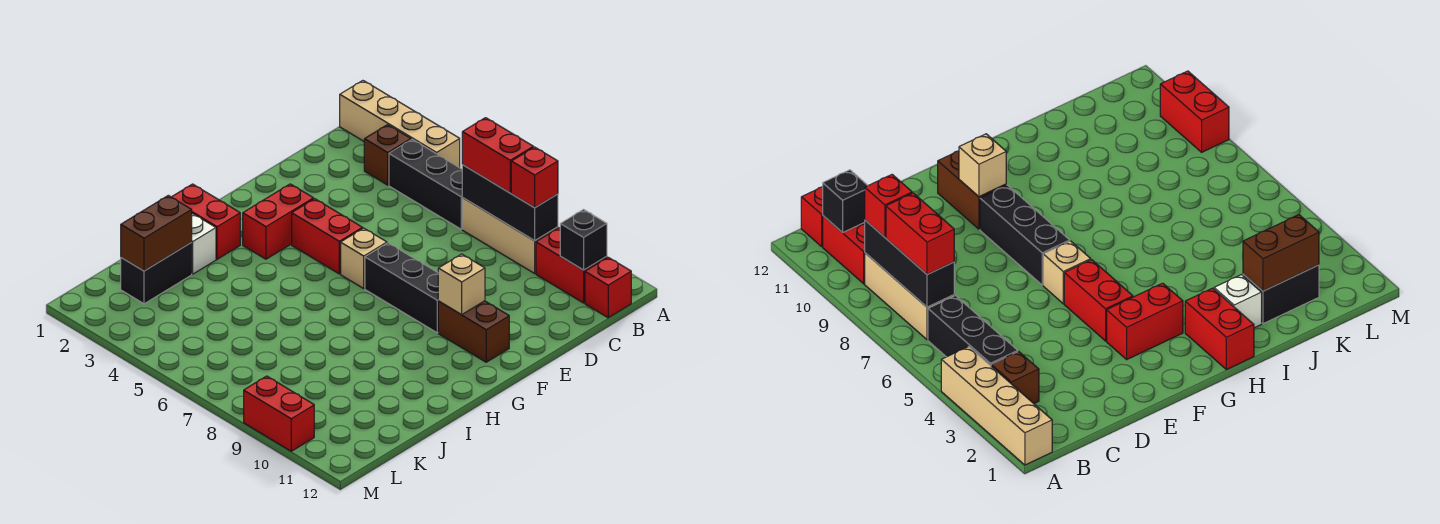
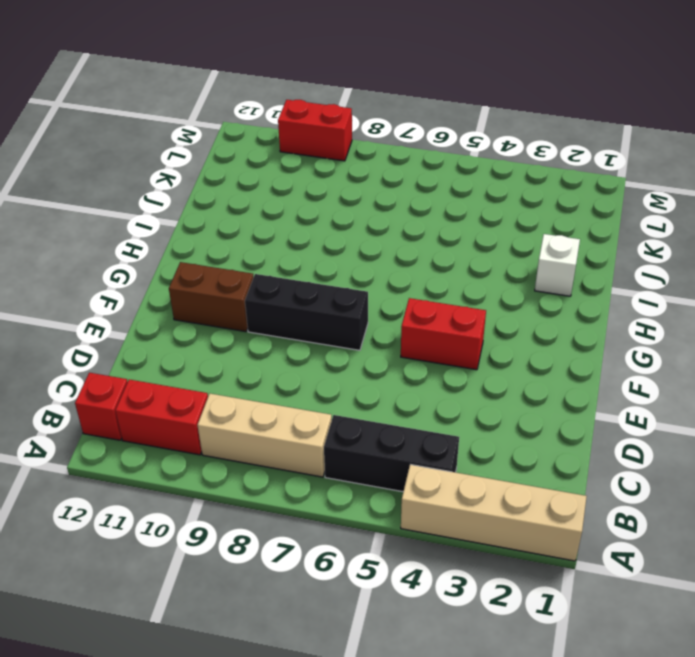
none -> brown 1x1 brick [364,125,411,185]
none -> red 1x2 brick [243,184,314,259]
none -> tan 1x1 brick [341,228,387,288]

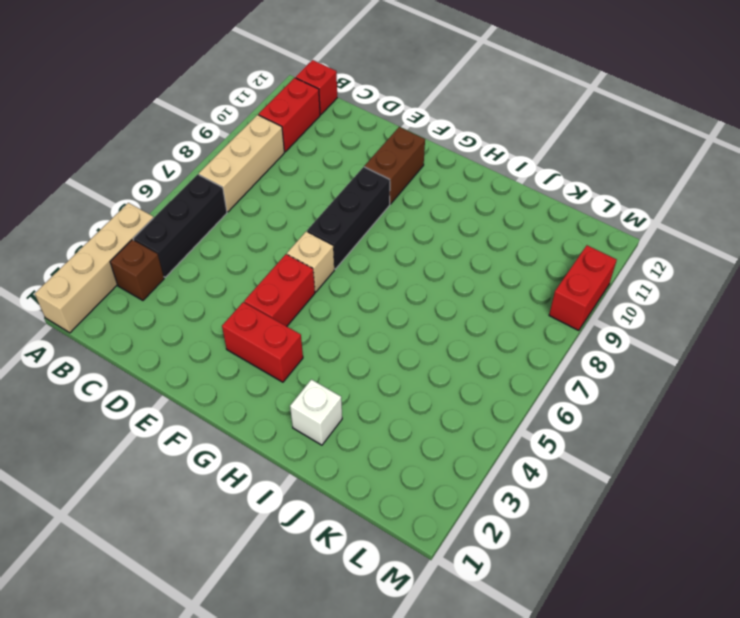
none -> red 1x2 brick [172,184,240,259]
none -> black 1x2 brick [121,243,192,304]
none -> black 1x3 brick [462,165,558,241]

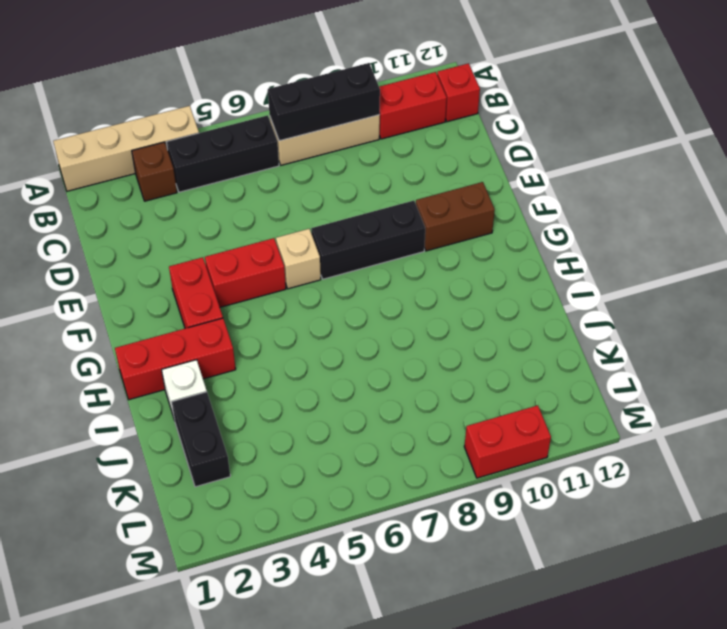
red 1x3 brick [115,318,236,400] -> red 1x2 brick [172,184,240,259]
none -> black 1x1 brick [560,210,607,270]
none -> tan 1x1 brick [438,254,485,315]
none -> brown 1x2 brick [121,195,192,271]

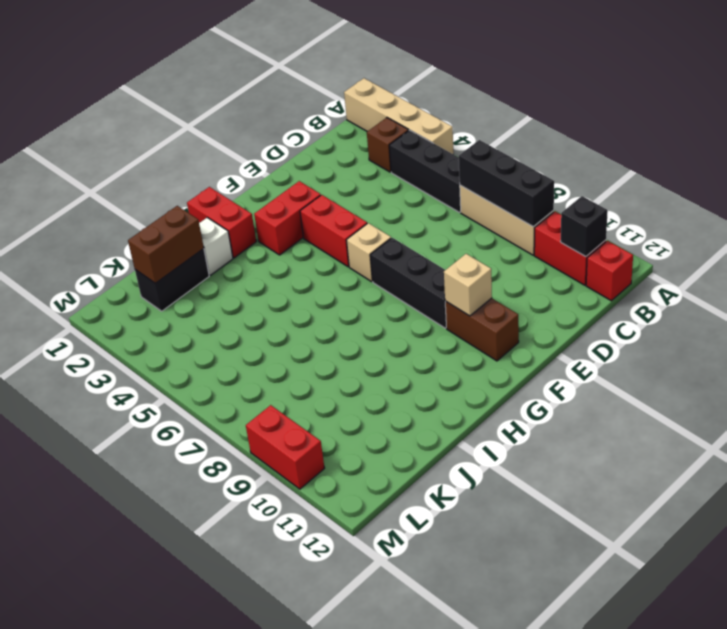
none -> red 1x2 brick [462,118,533,193]
none -> red 1x1 brick [511,147,558,208]

